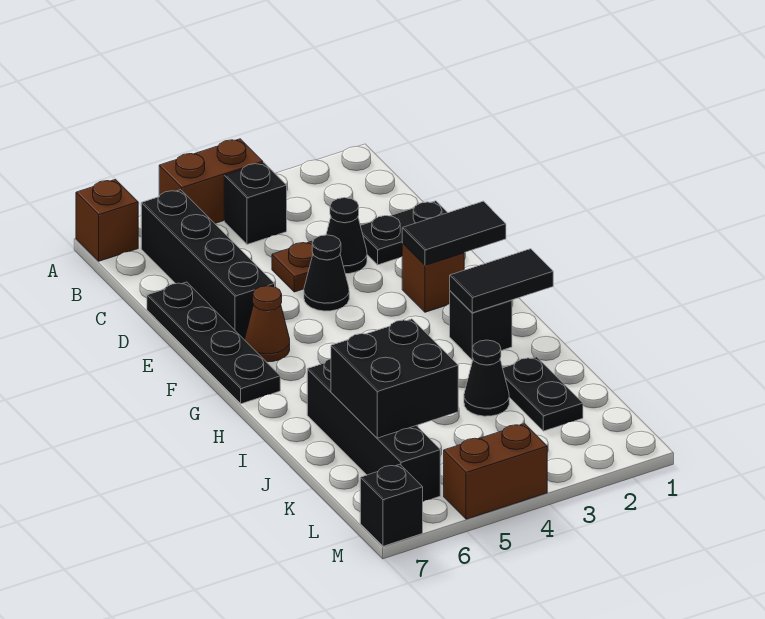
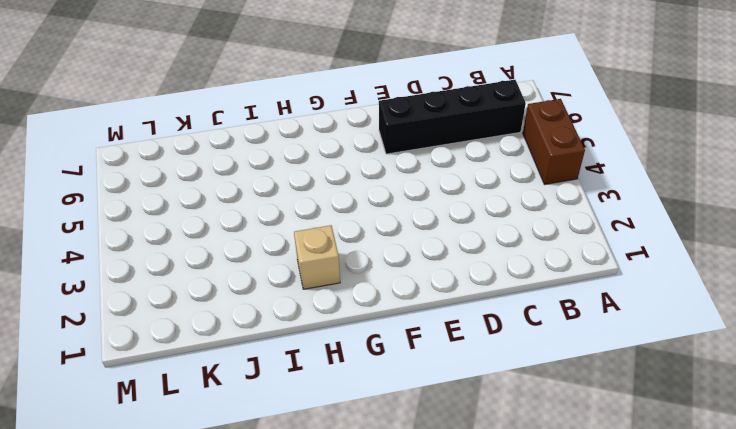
tan 1x1 brick [294,225,340,289] -> black 1x1 brick [450,291,512,360]
none -> brown 1x1 brick [76,180,138,261]
none -> black 1x1 brick [224,163,287,244]
none -> black 1x2 plate [360,201,448,265]

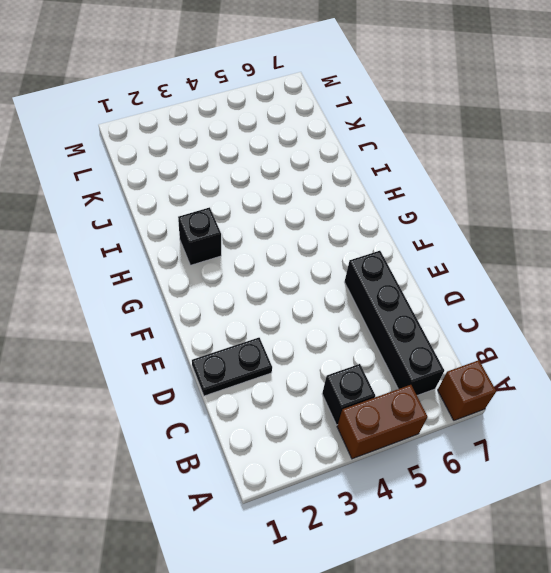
none -> black 1x1 cone [326,198,367,274]
none -> brown 1x1 plate [272,241,313,292]
none -> black 1x4 plate [147,282,280,404]

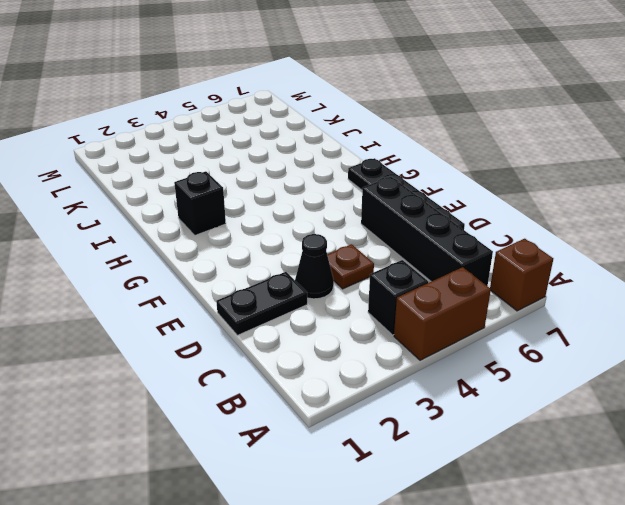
none -> black 1x1 cone [304,235,349,311]
none -> brown 1x1 brick [402,244,464,312]
none -> brown 1x1 cone [245,286,290,362]

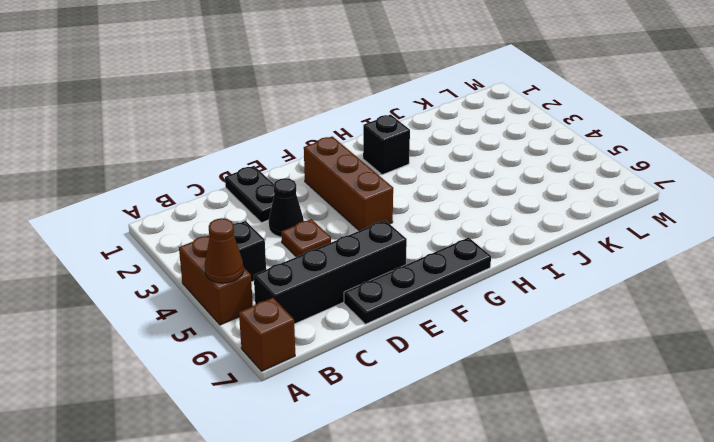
brown 1x1 cone [205,218,244,283] -> brown 1x1 cone moved to [245,286,290,362]
brown 1x3 brick [304,136,393,231] -> brown 1x1 brick [402,244,464,312]
none -> black 1x1 cone [304,235,349,311]
none -> black 1x4 brick [307,358,440,502]
none -> black 1x2 plate [503,357,583,431]

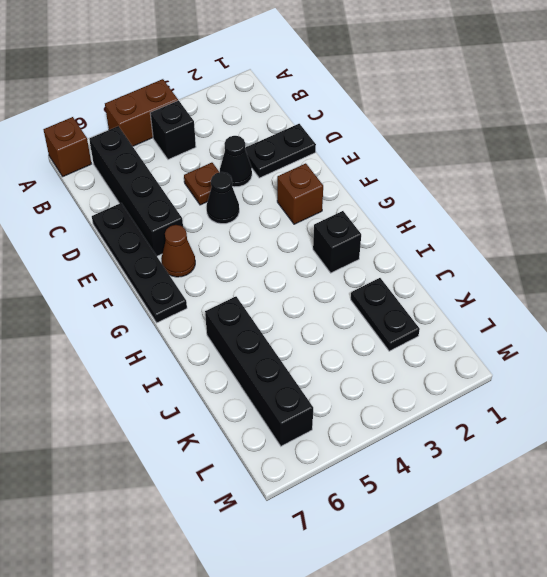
none -> black 1x1 cone [464,340,509,416]
none -> brown 1x2 brick [444,424,547,519]
none -> black 1x1 brick [360,464,423,546]

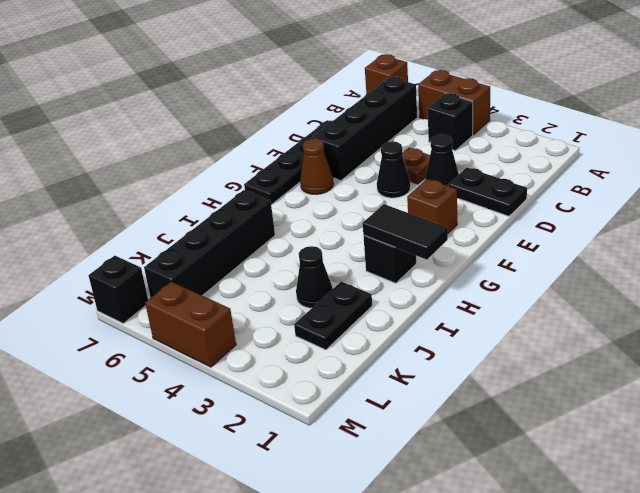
none -> black 1x2 tile [402,201,506,265]
none -> black 2x2 brick [331,319,458,438]

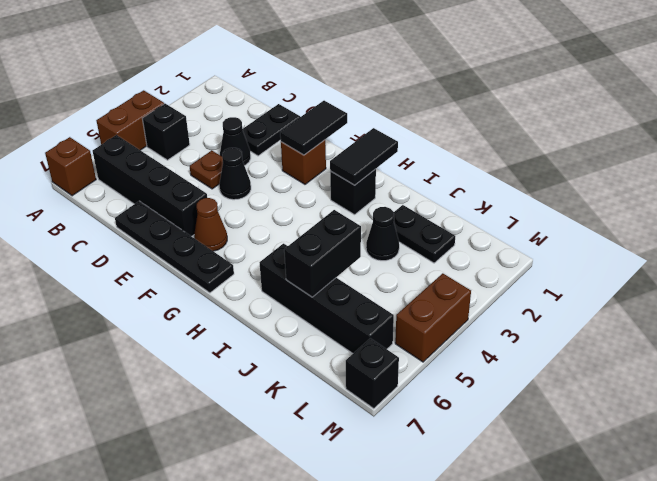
black 1x2 brick [284,210,361,297] -> black 2x2 brick [331,319,458,438]

